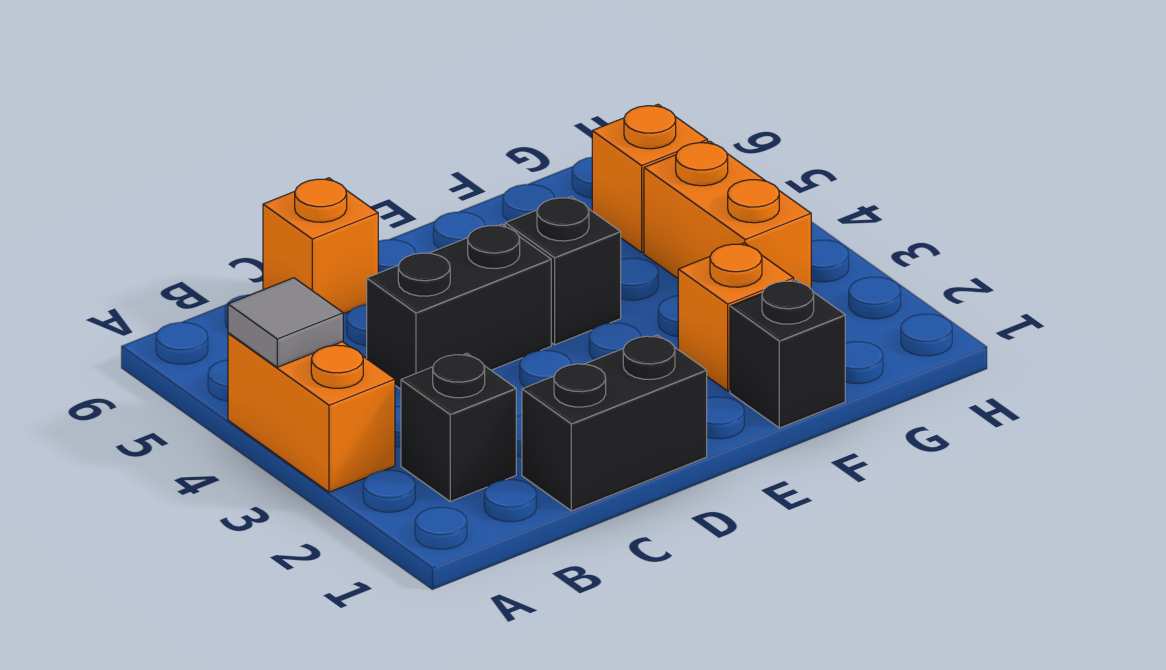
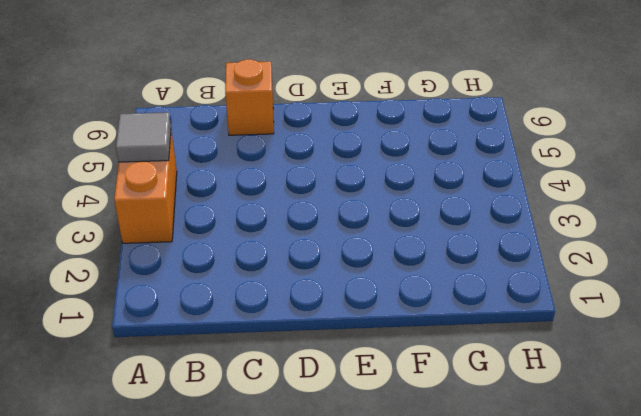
none -> black 1x1 brick [401,353,516,502]
none -> black 1x2 brick [522,335,707,511]

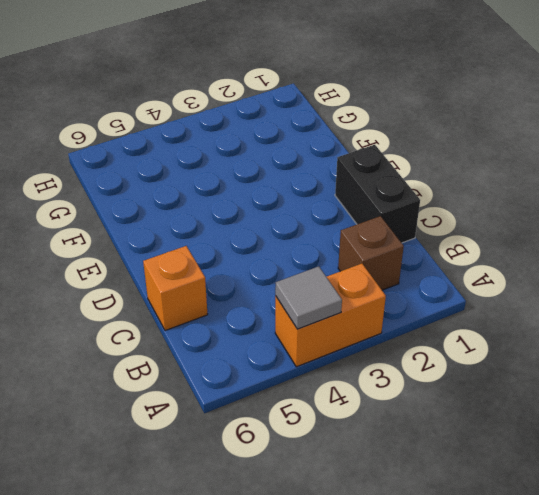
brown 1x1 brick [338,216,404,290] -> black 1x1 brick [401,353,516,502]
none -> black 1x2 brick [367,224,551,389]
none -> black 1x1 brick [505,197,621,345]

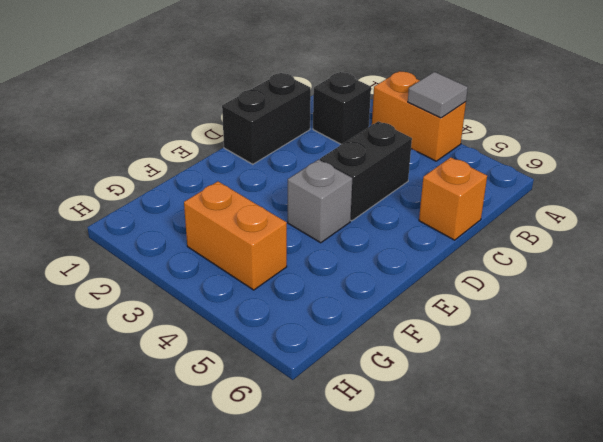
grey 1x1 brick [288,160,352,243] -> black 1x1 brick [505,197,621,345]
none -> black 1x1 brick [730,280,845,428]
none -> orange 1x1 brick [678,243,794,391]

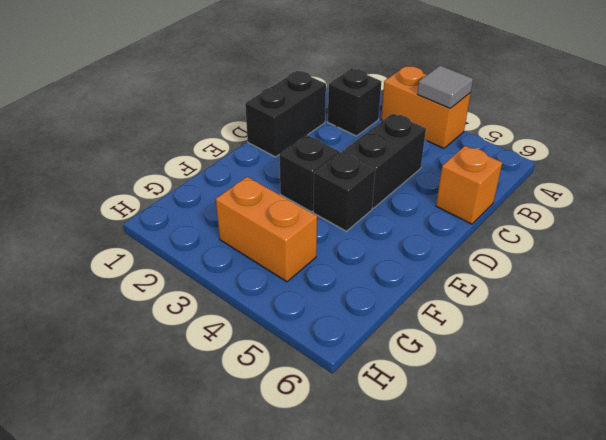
black 1x1 brick [279,135,339,212] -> black 1x1 brick moved to [730,280,845,428]
none -> orange 1x1 brick [678,243,794,391]
none -> orange 1x1 brick [592,104,708,252]

